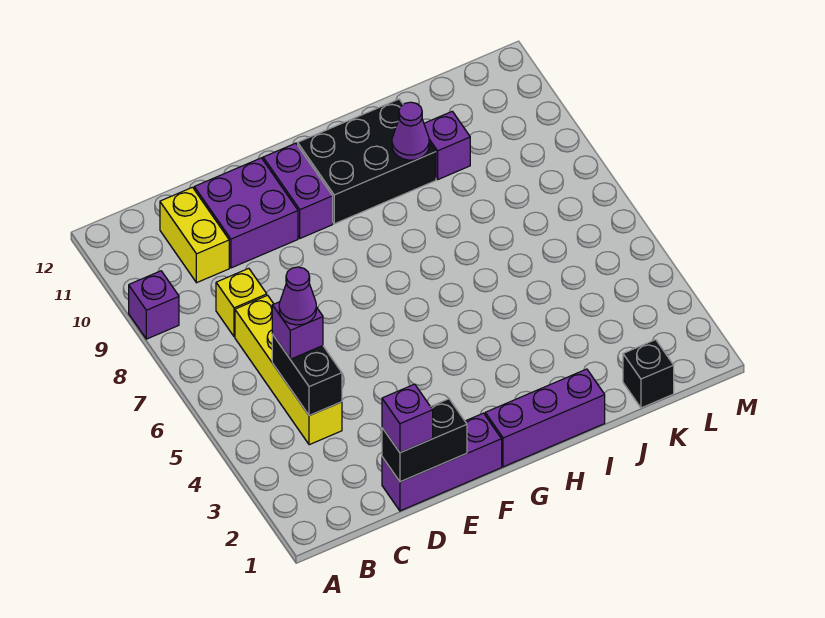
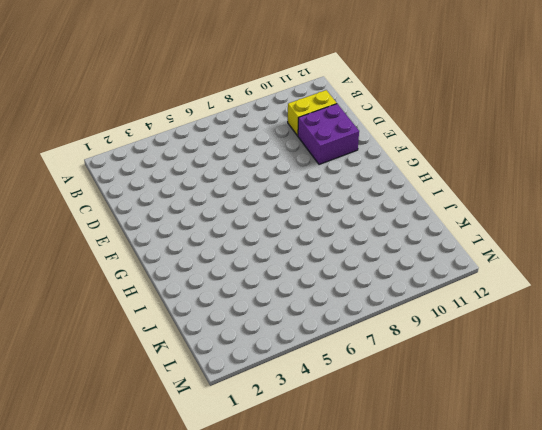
none -> purple 1x1 brick [129,271,179,339]
none -> yellow 1x4 brick [235,295,342,445]
none -> yellow 1x1 brick [216,268,267,337]

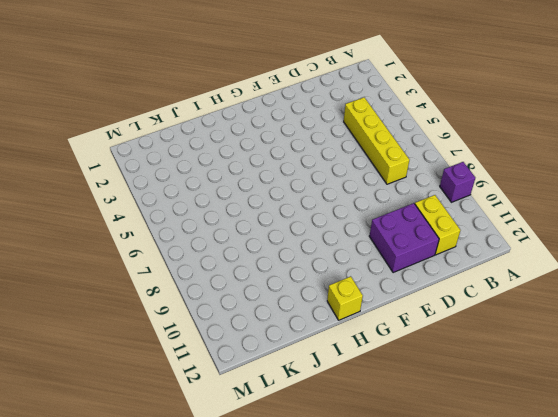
yellow 1x1 brick [327,276,363,320] -> yellow 1x1 brick moved to [216,268,267,337]
none -> purple 1x3 brick [382,413,502,511]
none -> purple 1x2 brick [263,143,333,238]
none -> purple 1x3 brick [485,369,605,467]

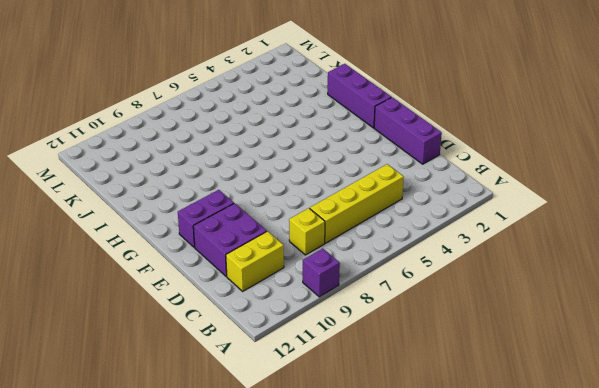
none -> black 2x3 brick [298,99,436,224]
none -> purple 1x1 brick [424,111,470,179]
none -> black 1x1 brick [623,340,674,408]

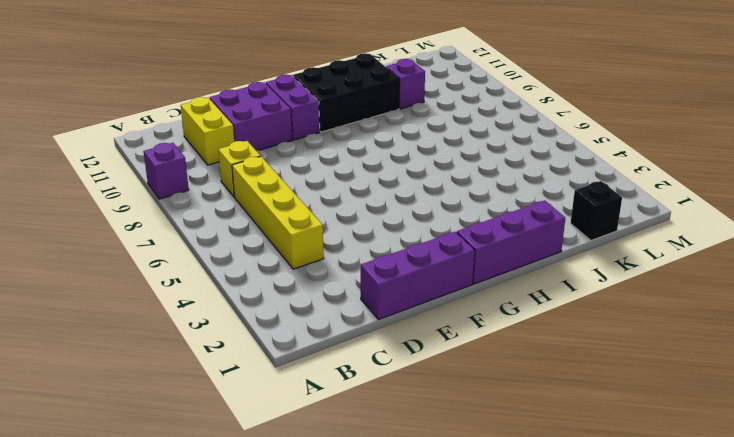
none -> black 1x2 brick [272,334,342,416]
none -> black 1x2 brick [382,399,467,482]
none -> purple 1x1 cone [392,102,429,160]

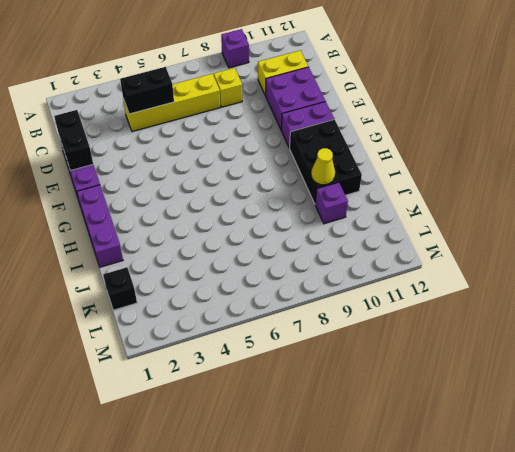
yellow 1x1 cone [311,148,335,185] -> purple 1x1 cone [392,102,429,160]
none -> purple 1x1 brick [272,302,323,359]
none -> purple 1x1 brick [382,384,433,453]
none -> purple 1x1 cone [279,267,316,325]

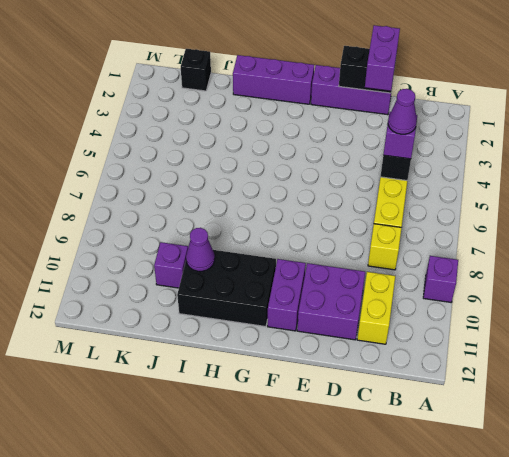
purple 1x2 brick [365,25,400,91] -> purple 1x1 brick [382,384,433,453]

